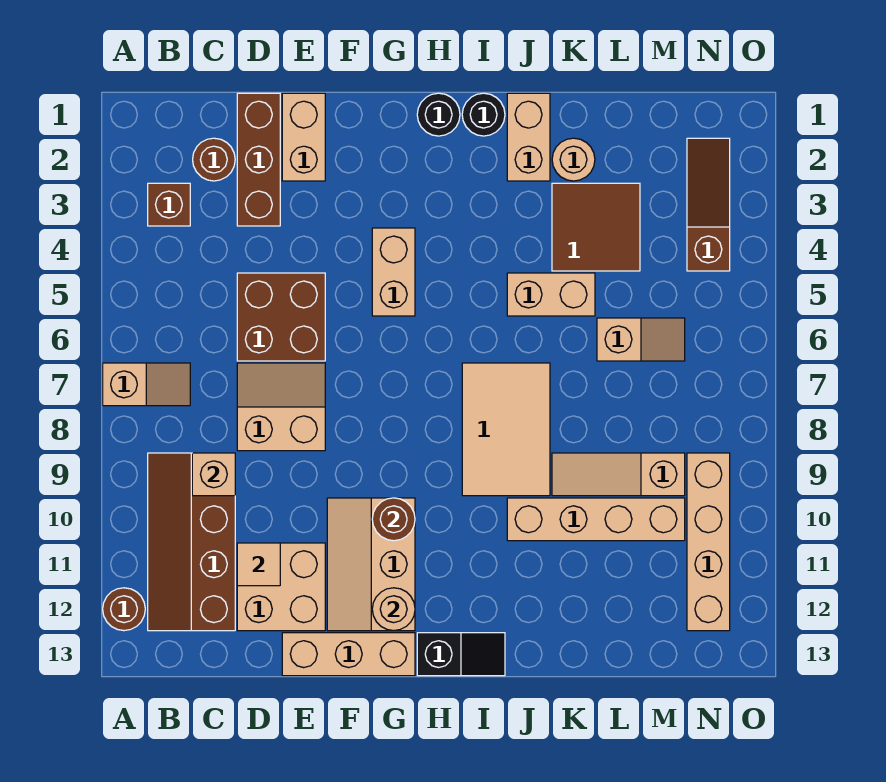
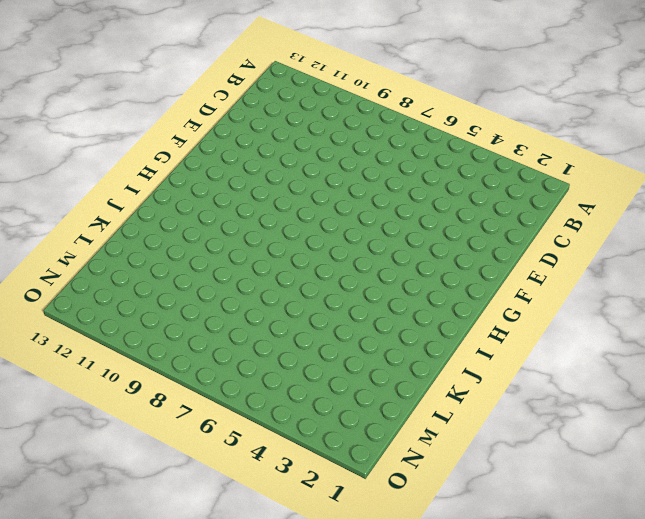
none -> tan 1x2 slope [103,363,190,406]
none -> brown 1x1 round brick [103,588,145,631]
none -> brown 1x1 brick [148,183,190,226]
none -> brown 2x4 slope [148,453,235,631]

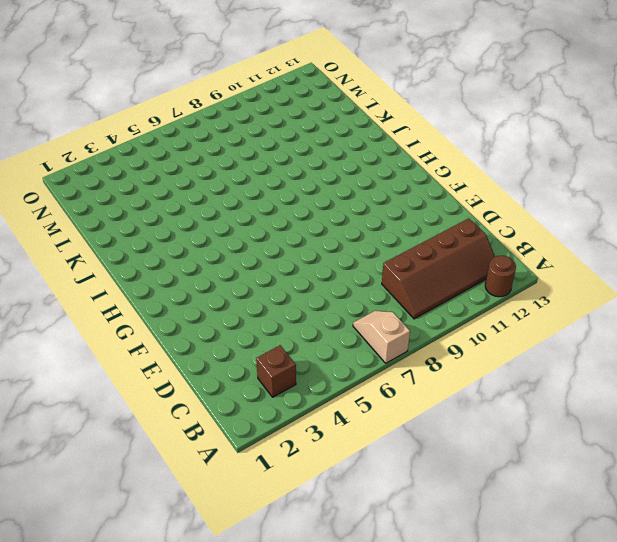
none -> brown 1x1 round brick [193,138,235,181]
none -> brown 1x3 brick [237,93,280,226]
none -> brown 2x2 brick [237,273,325,361]
none -> tan 2x2 slope [237,363,325,451]

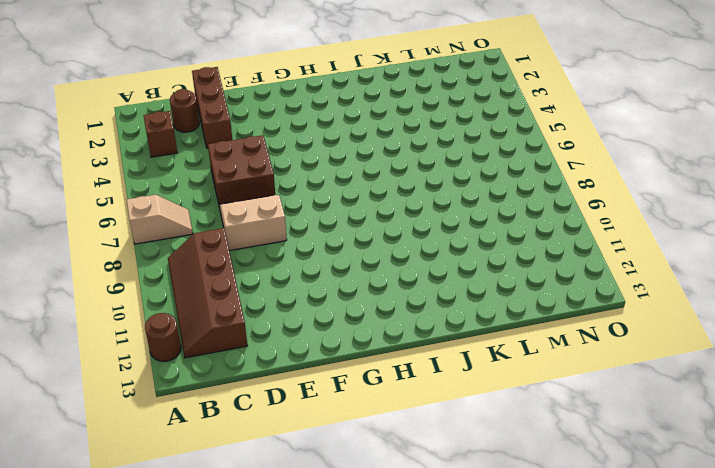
none -> tan 2x2 brick [237,543,325,631]
none -> tan 1x2 brick [282,93,325,181]
none -> tan 1x3 brick [282,633,415,676]
none -> tan 2x3 slope [327,498,415,631]

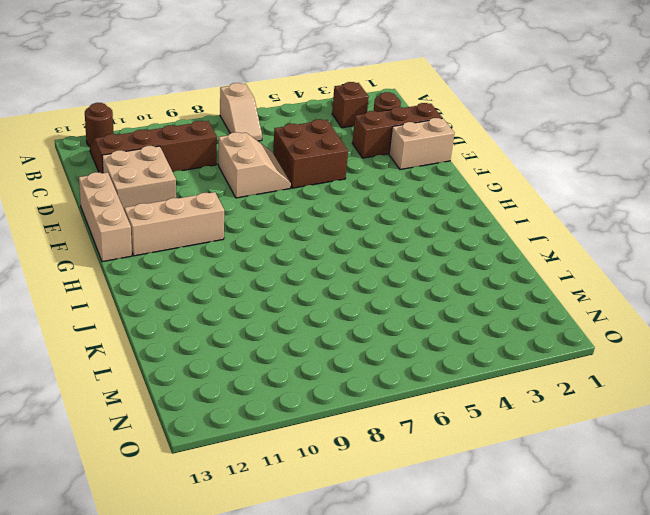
none -> tan 1x2 brick [372,228,415,316]
none -> black 1x1 round brick [417,93,460,136]
none -> black 1x2 slope [417,633,505,676]
none -> black 1x1 round brick [462,93,505,136]

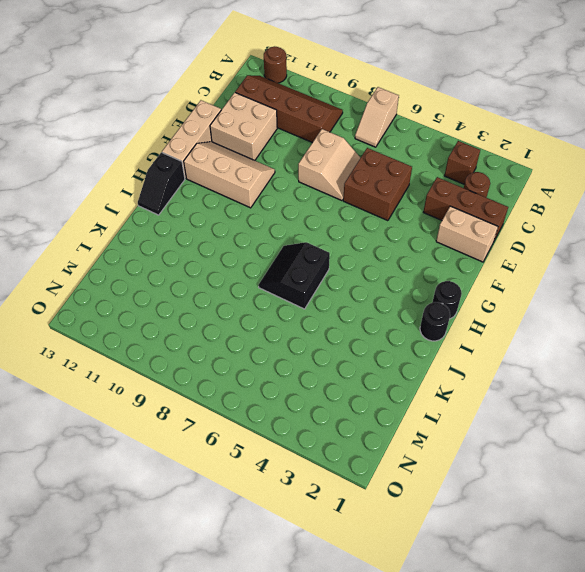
black 2x2 slope [258,242,330,309] -> tan 2x3 tile [462,363,550,496]
none -> tan 1x2 brick [372,228,415,316]
none -> tan 1x2 brick [507,93,550,181]
none -> tan 1x2 brick [507,273,595,316]
none -> tan 1x4 brick [507,498,685,541]

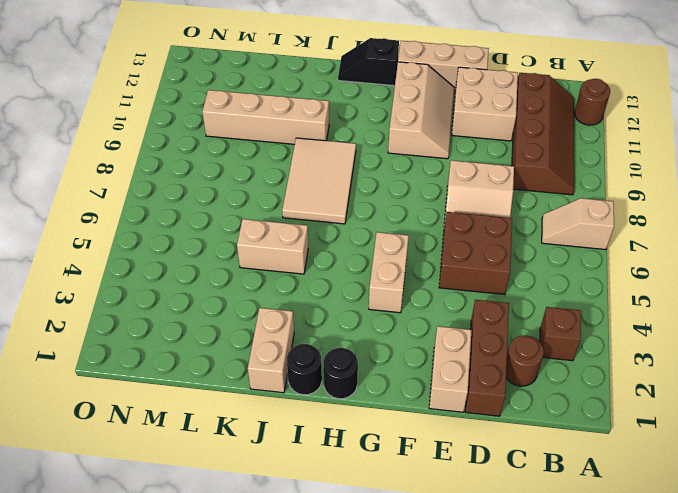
none -> tan 1x1 round brick [552,138,595,181]
none -> brown 2x2 tile [552,183,640,271]
none -> tan 1x3 slope [552,453,685,496]
none -> tan 1x2 slope [597,318,685,361]

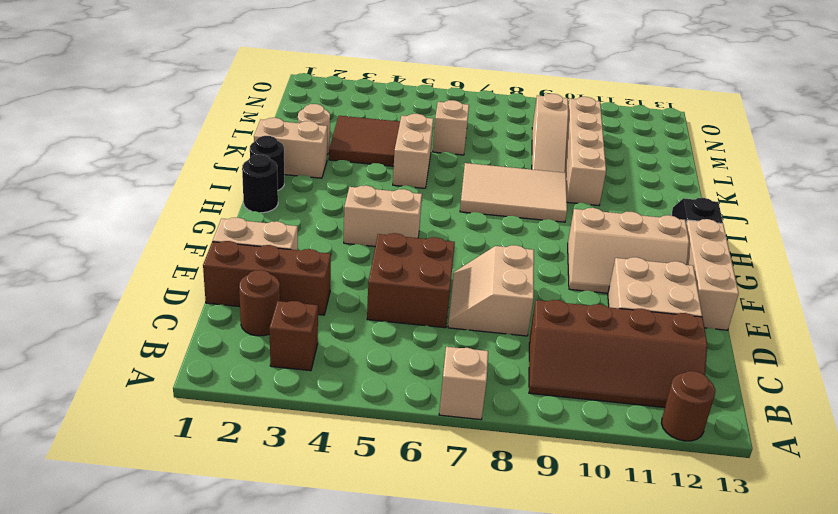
none -> brown 1x3 slope [687,138,730,271]
none -> tan 1x4 brick [687,453,730,631]
none -> tan 1x1 brick [192,453,235,496]
none -> tan 1x1 tile [237,543,280,586]

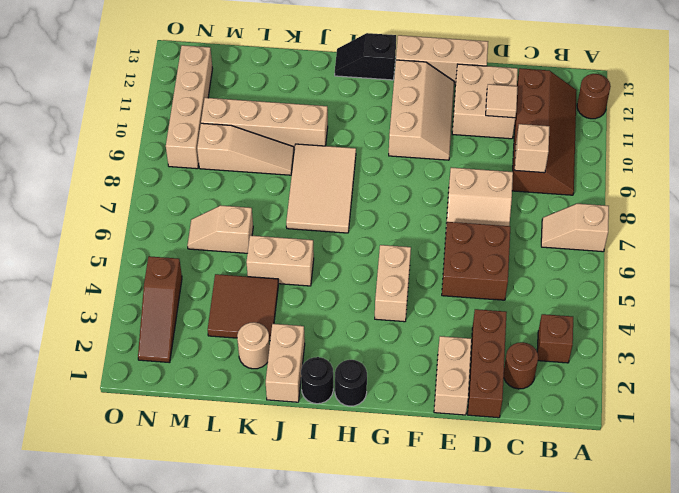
none -> brown 1x1 round brick [372,498,415,541]
none -> tan 1x1 round brick [372,588,415,631]

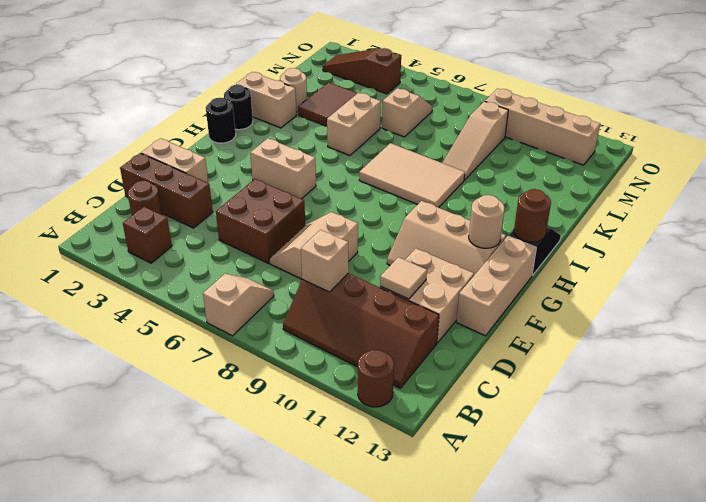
brown 1x1 round brick [514,189,551,242] -> brown 1x1 round brick moved to [372,498,415,541]
none -> tan 1x4 brick [507,498,685,541]

